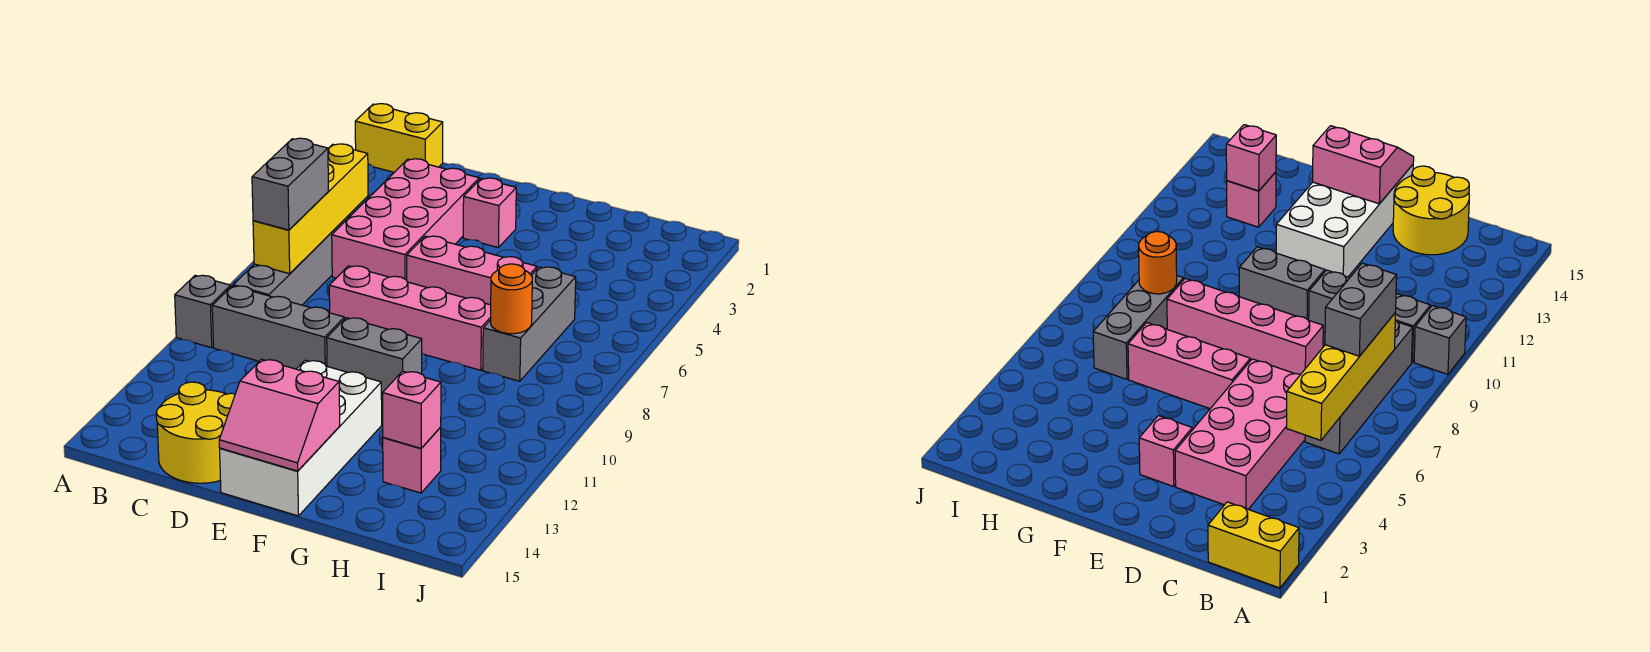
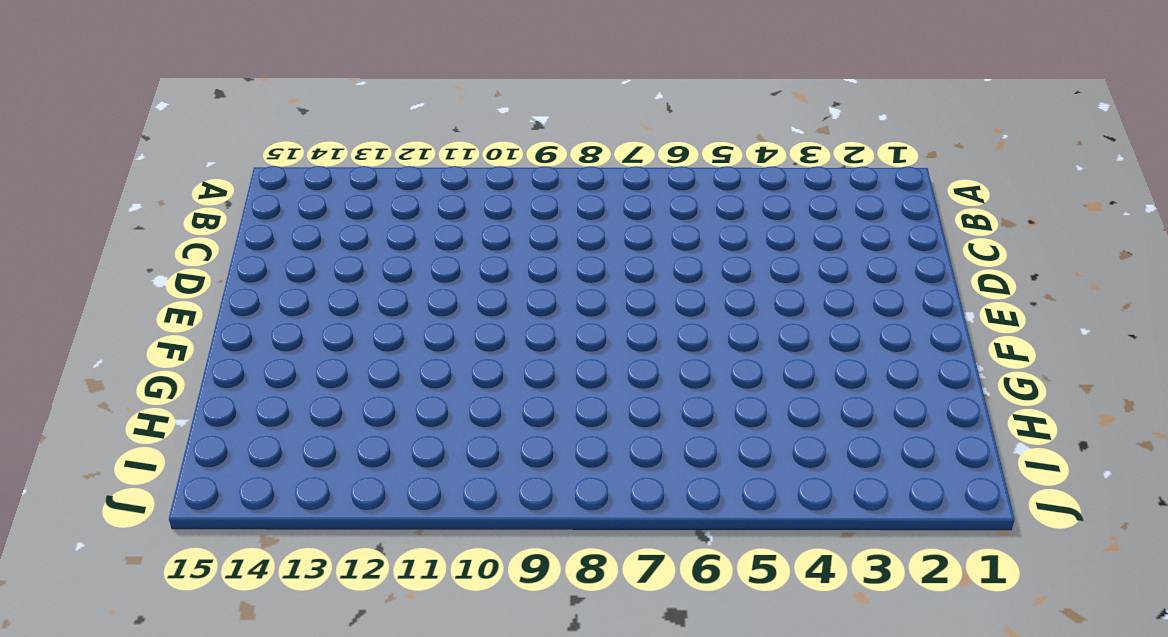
none -> yellow 1x2 brick [355,104,443,172]
none -> grey 1x1 brick [175,275,231,348]
none -> grey 1x4 brick [233,216,349,305]

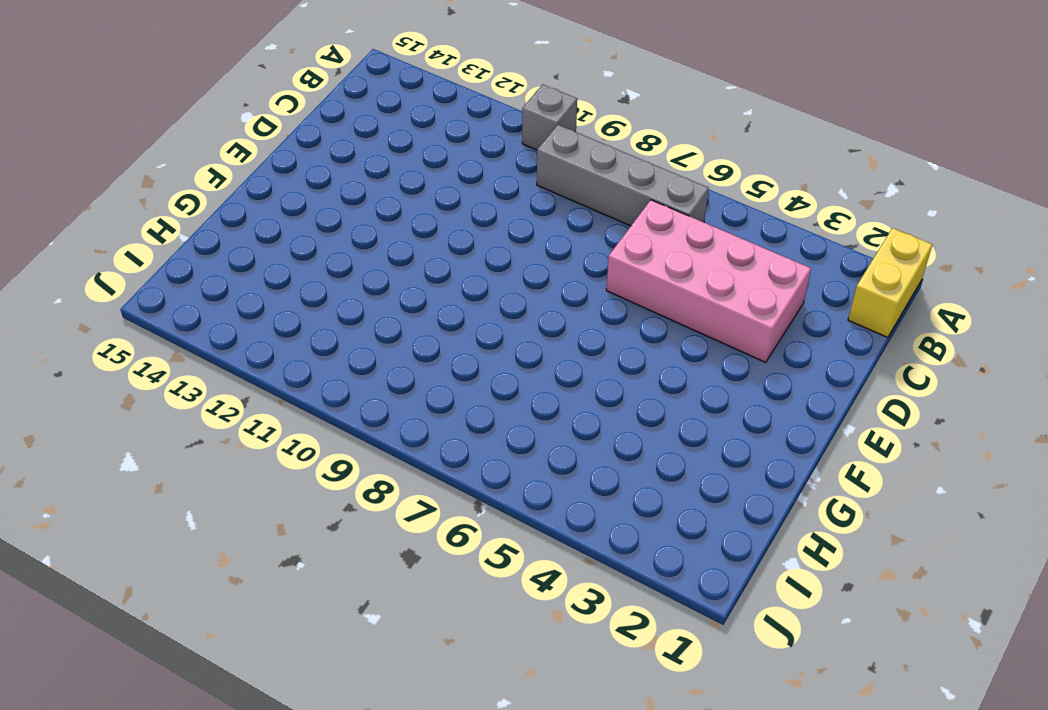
none -> grey 1x3 brick [212,286,344,369]
none -> yellow 2x2 round brick [156,382,235,483]
none -> pink 1x4 brick [329,266,491,370]

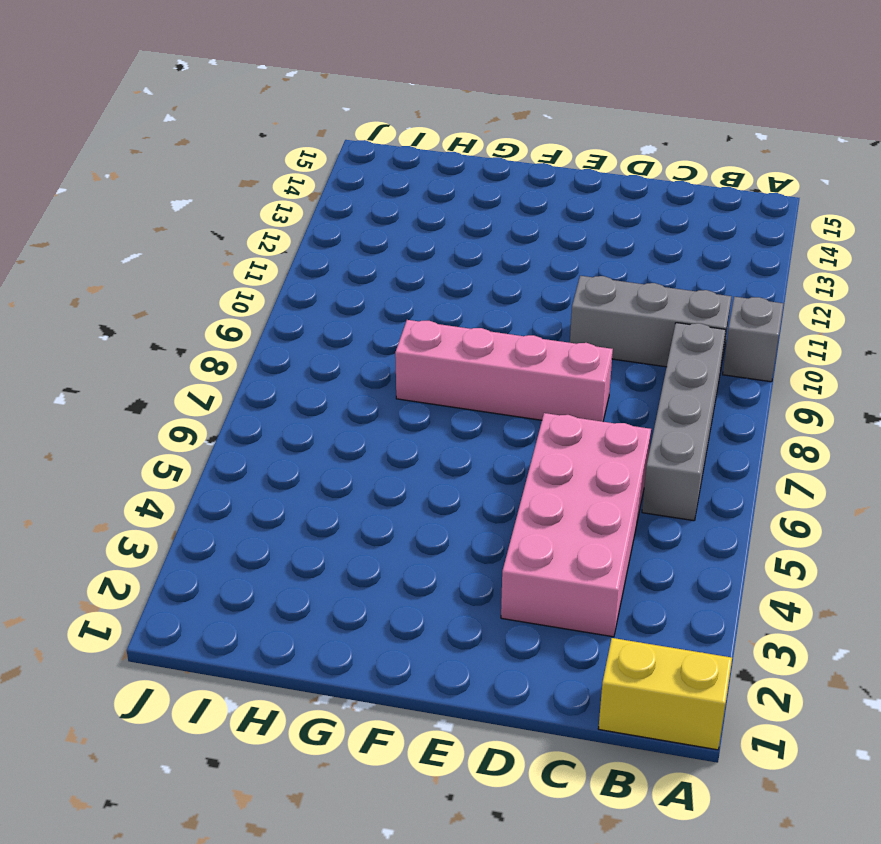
none -> yellow 2x2 round brick [156,382,235,483]
none -> pink 1x1 brick [463,178,516,247]
none -> pink 1x3 brick [407,236,537,305]

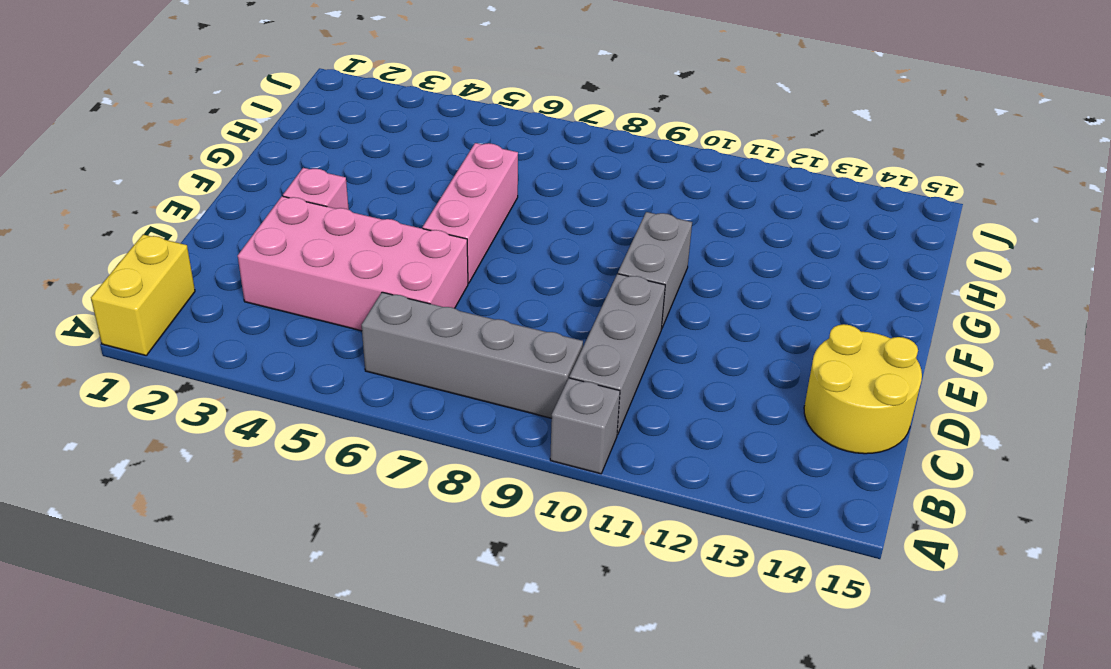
none -> pink 1x4 brick [329,266,491,370]
none -> white 2x4 brick [220,360,382,516]
none -> grey 1x3 brick [483,267,576,381]

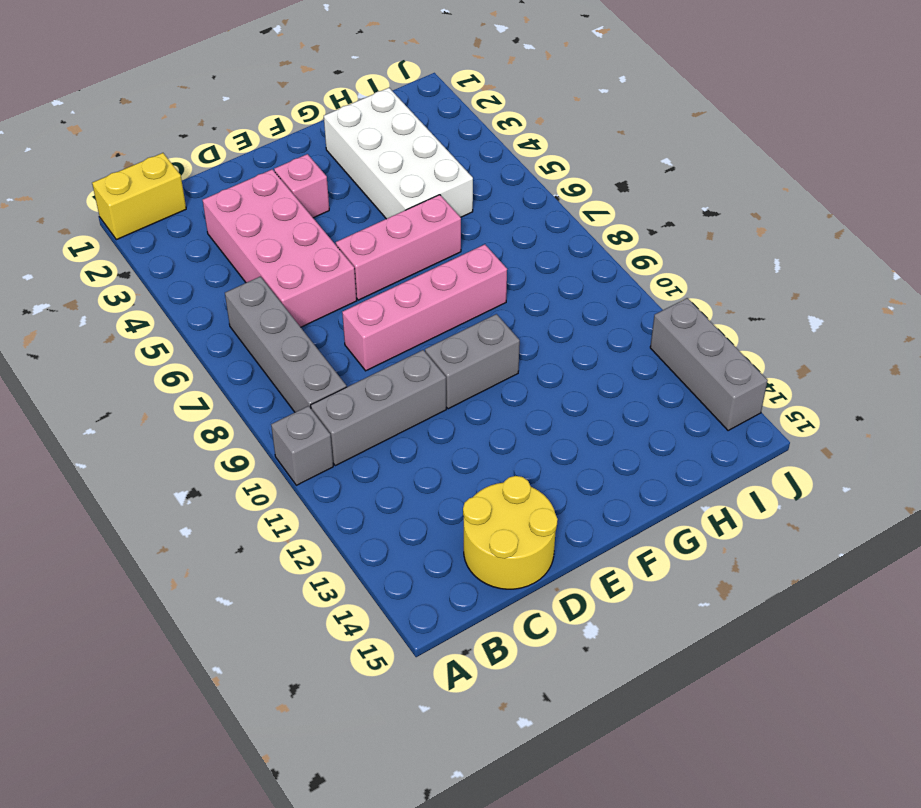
white 2x4 brick [324,88,473,219] -> white 2x4 brick moved to [220,360,382,516]
grey 1x3 brick [650,298,768,431] -> grey 1x3 brick moved to [483,267,576,381]
none -> pink 1x1 brick [383,427,441,493]
none -> yellow 1x4 brick [253,144,368,274]
none -> pink 2x2 slope [219,359,340,471]

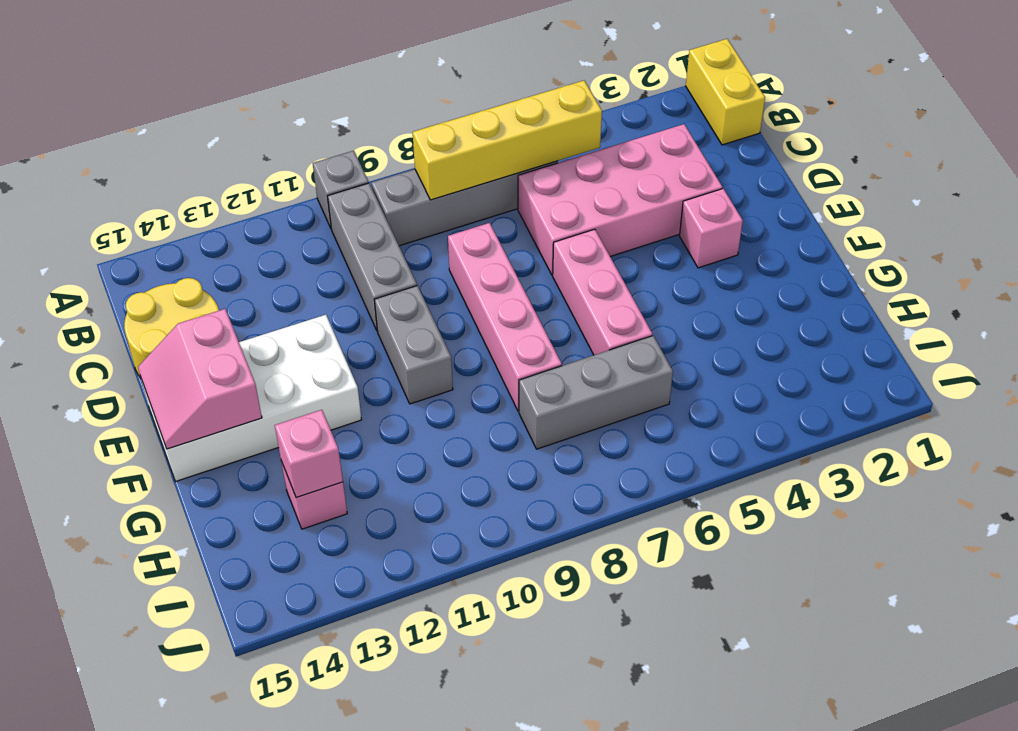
none -> orange 1x1 round brick [491,264,532,334]
none -> grey 1x2 brick [252,138,328,230]

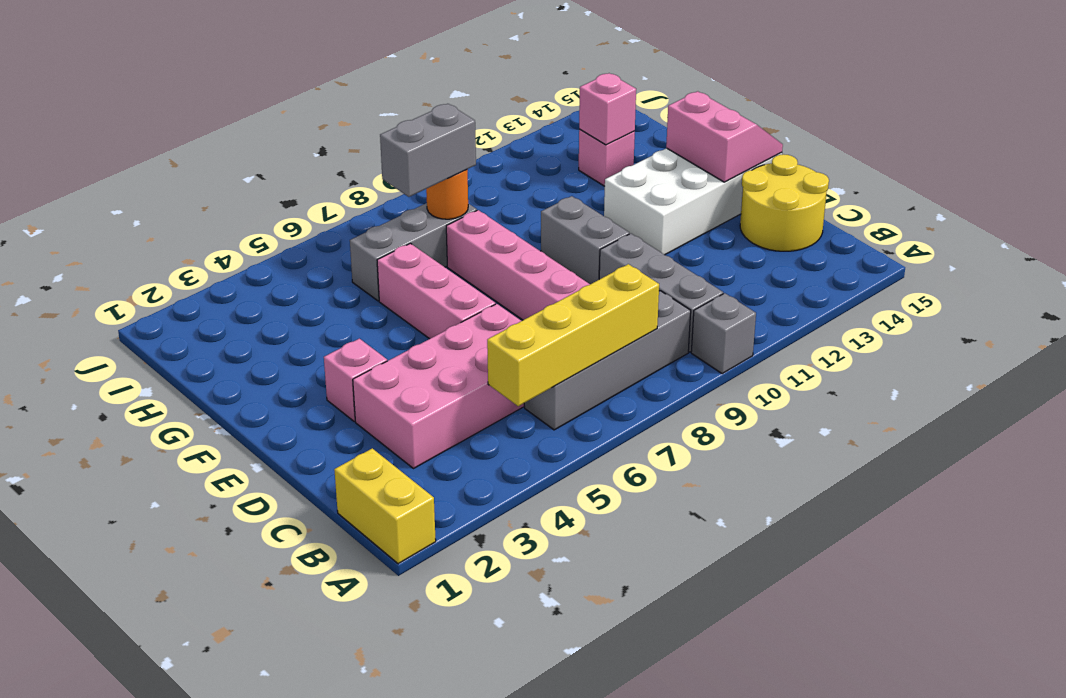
grey 1x2 brick [380,104,476,197] -> grey 1x2 brick moved to [252,138,328,230]

